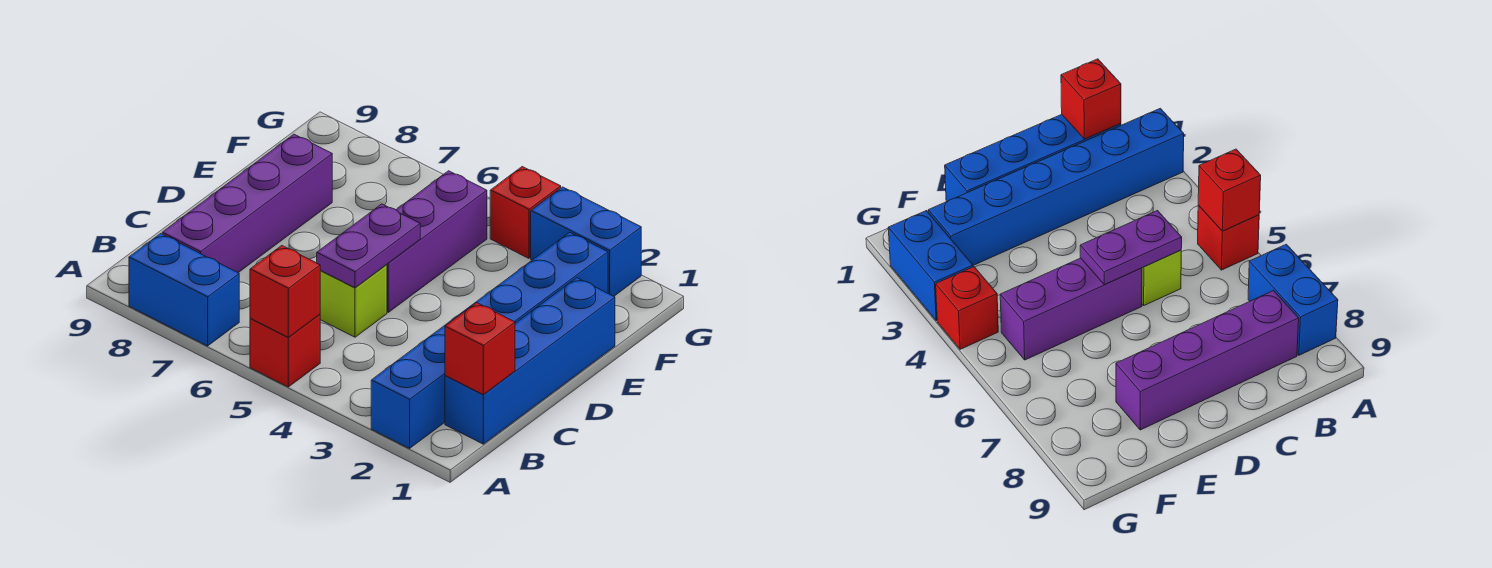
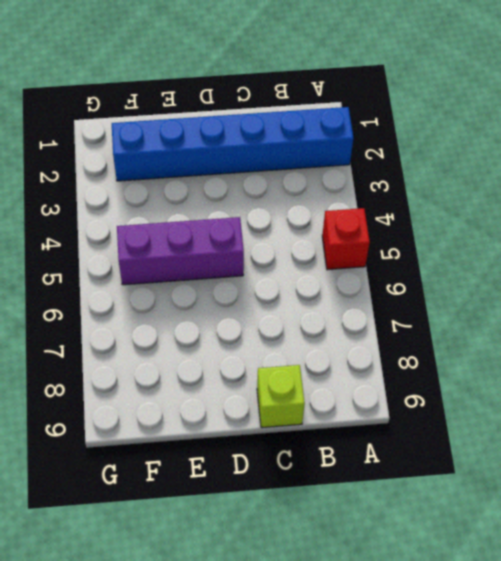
lime 1x1 brick [257,365,305,428] -> lime 1x1 brick moved to [320,265,387,337]
none -> blue 1x2 brick [129,234,239,346]
none -> blue 1x4 brick [445,278,615,444]
none -> purple 1x4 brick [162,134,332,273]

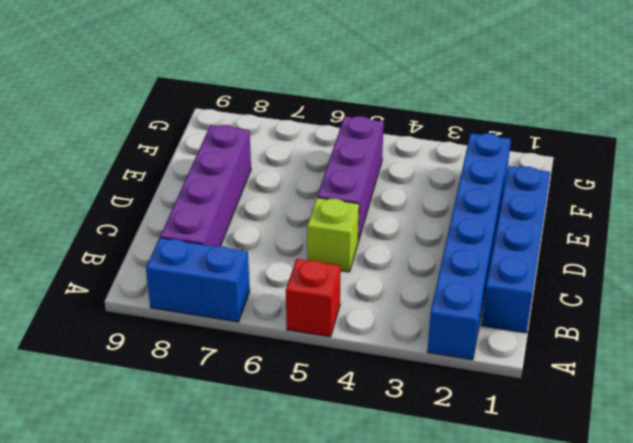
none -> blue 1x2 brick [531,187,641,296]
none -> red 1x1 brick [490,167,561,258]
none -> red 1x1 brick [250,246,320,337]

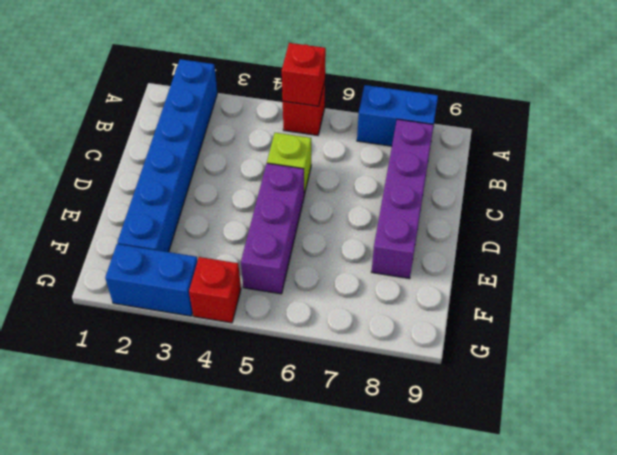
none -> blue 1x4 brick [445,278,615,444]
none -> red 1x1 brick [445,303,515,394]
none -> purple 1x2 plate [317,204,420,288]

